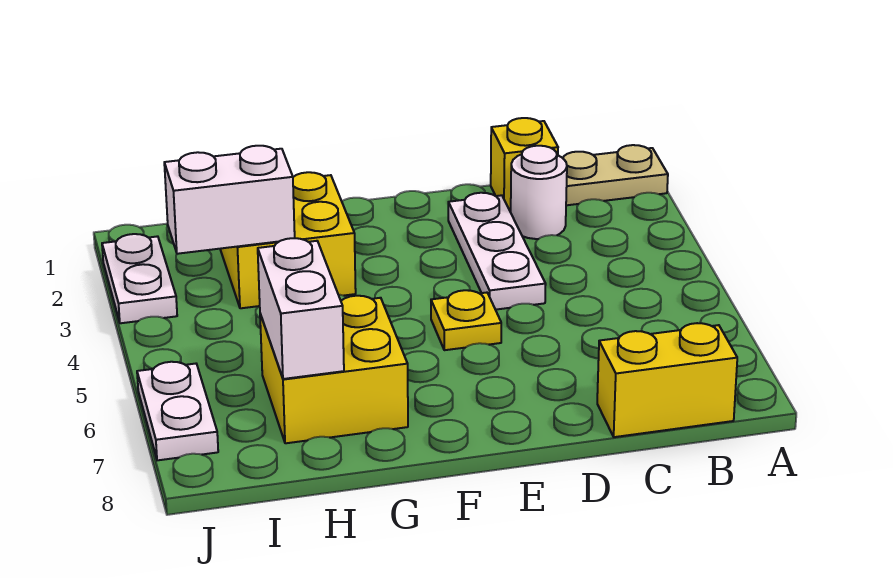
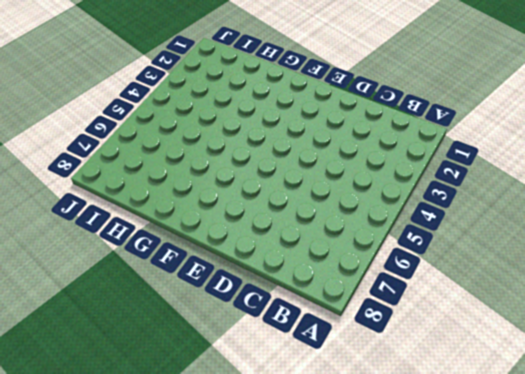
none -> tan 1x2 plate [563,145,668,205]
none -> yellow 1x2 brick [597,323,737,437]
none -> yellow 1x1 brick [491,118,558,212]

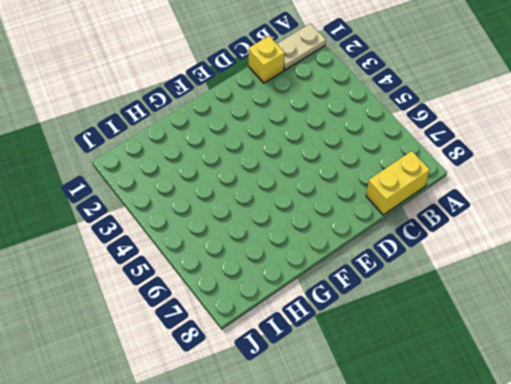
none -> white 1x1 round brick [511,146,567,239]
none -> white 1x3 plate [448,193,546,310]
none -> yellow 1x1 plate [431,290,501,350]

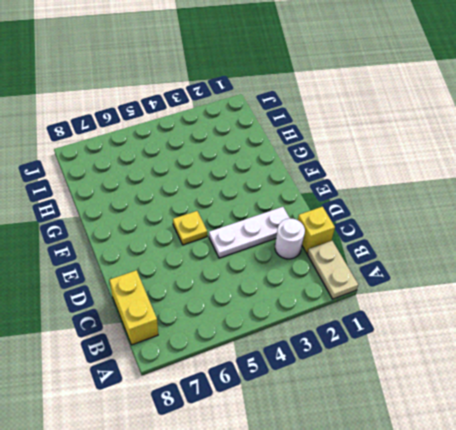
none -> yellow 2x2 brick [220,172,356,308]
none -> yellow 2x2 brick [260,296,408,443]
none -> white 1x2 plate [102,234,177,323]

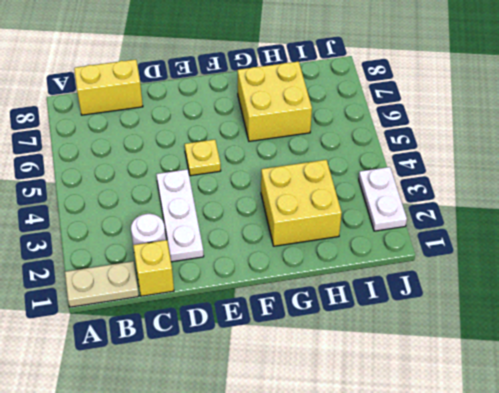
none -> white 1x2 plate [137,362,218,460]
none -> white 1x2 brick [164,146,295,254]
none -> white 1x2 brick [258,238,344,379]

